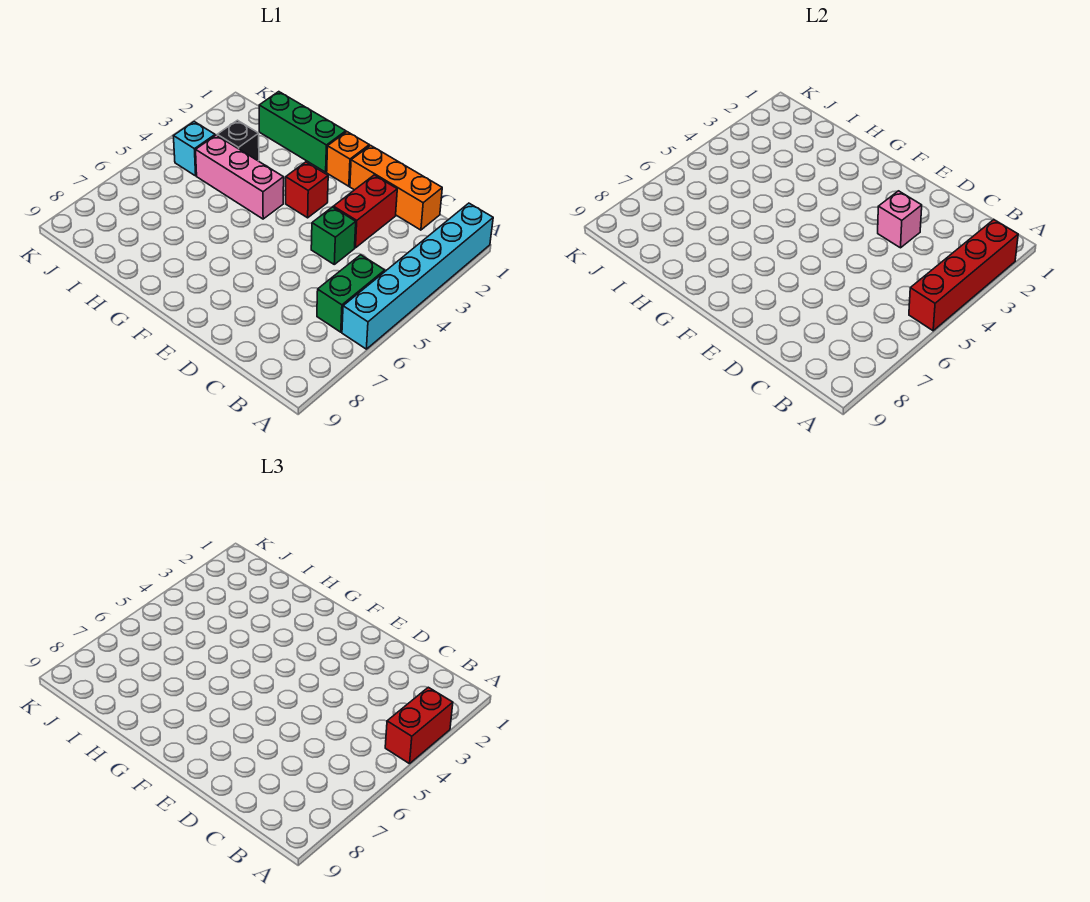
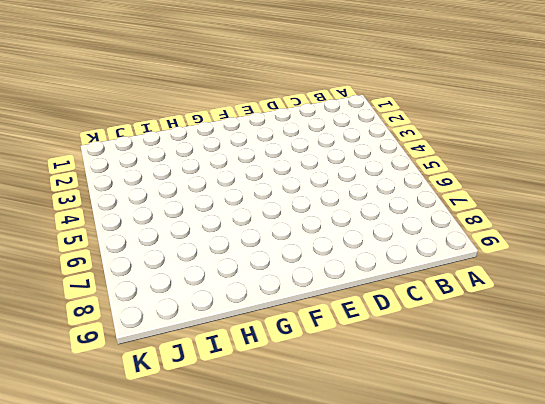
none -> cyan 1x6 brick [342,203,493,349]
none -> green 1x2 brick [317,255,385,332]
none -> orange 1x3 brick [350,145,442,230]

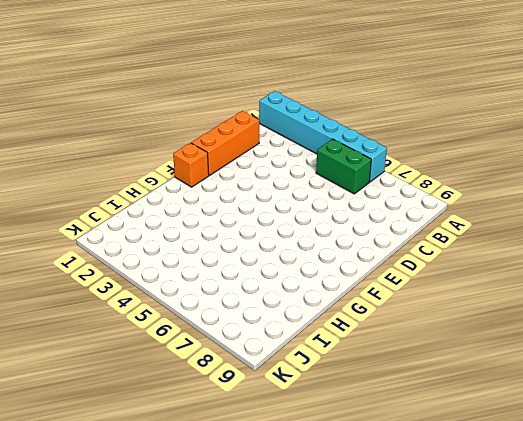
none -> red 1x2 brick [333,175,397,248]
none -> green 1x1 brick [311,207,356,264]
none -> red 1x1 brick [286,162,328,218]

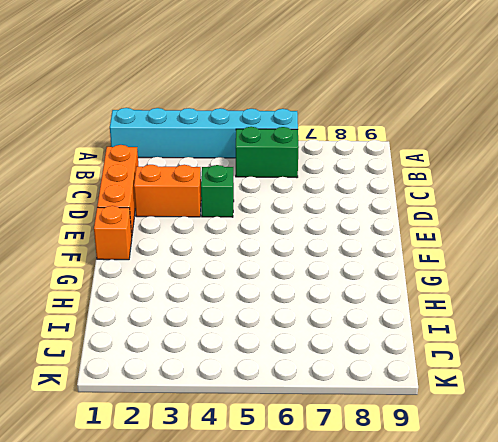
orange 1x2 brick [134,165,201,217] -> red 1x2 brick [333,175,397,248]
none -> red 1x1 brick [286,162,328,218]
none -> green 1x3 brick [259,92,346,172]
none -> pink 1x3 brick [196,135,284,219]

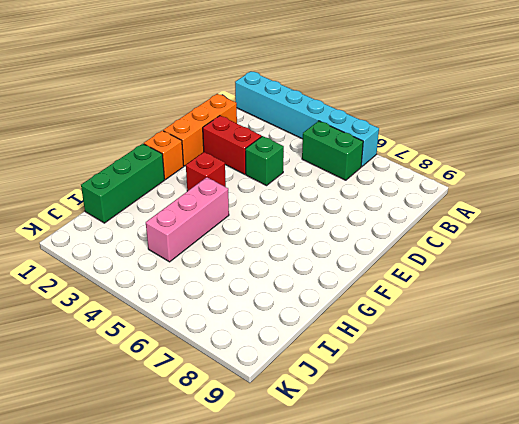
none -> black 1x1 brick [217,120,259,161]
none -> cyan 1x1 brick [174,122,215,176]
none -> red 1x4 brick [909,220,1018,331]

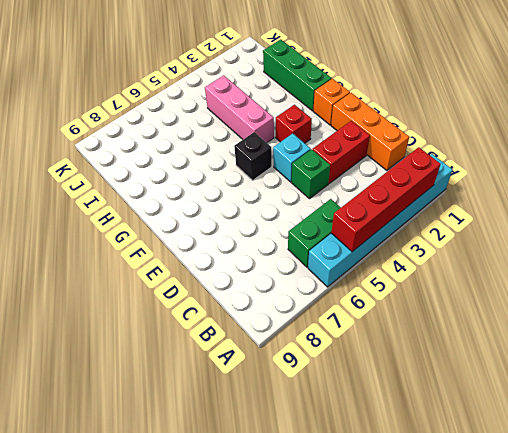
cyan 1x1 brick [273,134,311,182] -> cyan 1x1 brick moved to [174,122,215,176]
black 1x1 brick [234,132,272,180] -> black 1x1 brick moved to [217,120,259,161]
none -> pink 1x1 brick [878,191,922,248]
none -> red 1x2 brick [385,687,453,764]

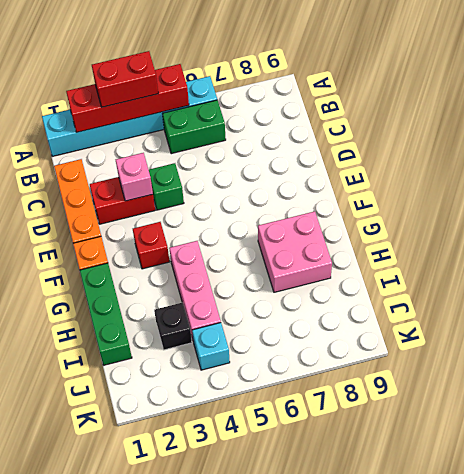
pink 2x2 brick [258,211,332,292] -> none

